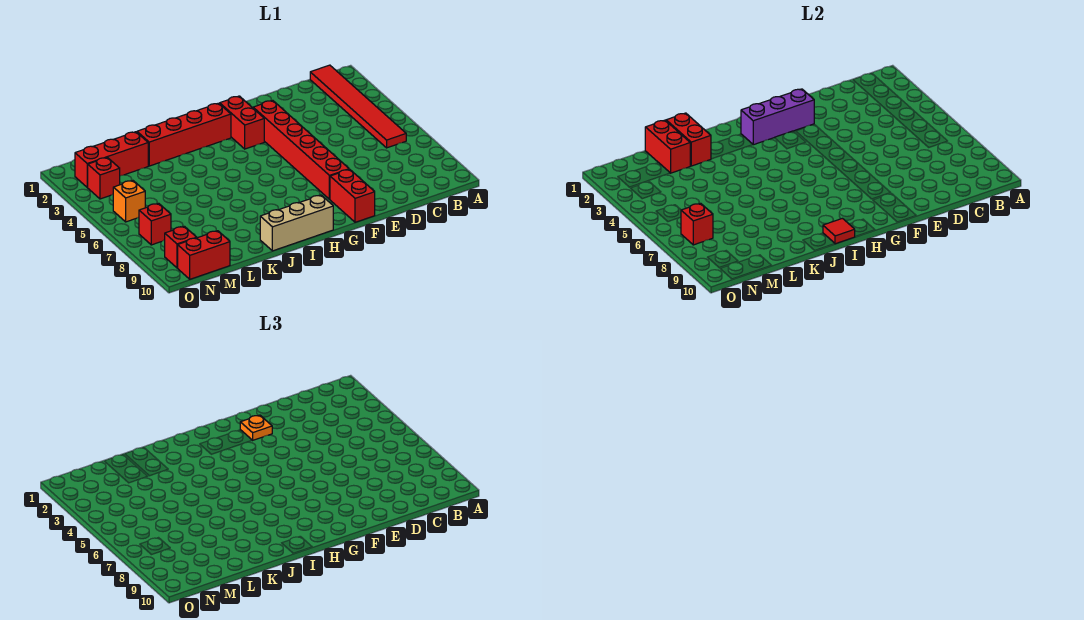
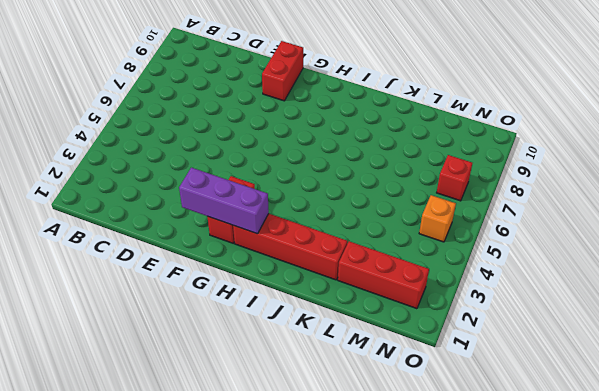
none -> red 1x6 tile [310,65,406,148]
none -> red 1x6 brick [253,100,349,199]
none -> tan 1x3 brick [260,195,333,251]

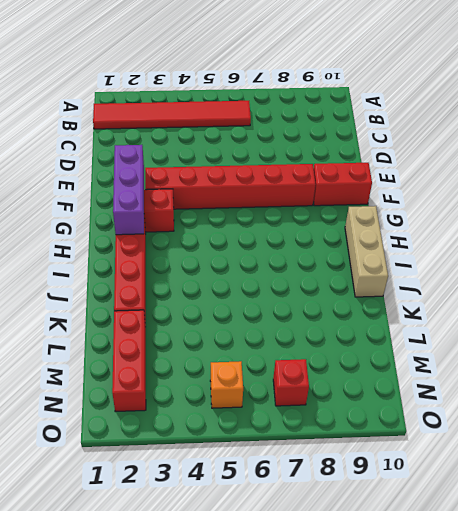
none -> red 1x2 brick [178,231,230,279]
none -> red 1x1 brick [87,157,120,199]
none -> red 1x1 brick [165,226,197,268]

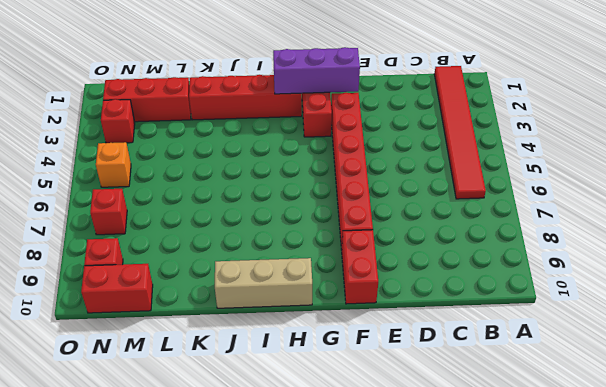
none -> red 1x1 tile [823,218,855,244]
none -> red 1x2 brick [666,113,711,166]
none -> red 1x2 brick [645,120,690,173]

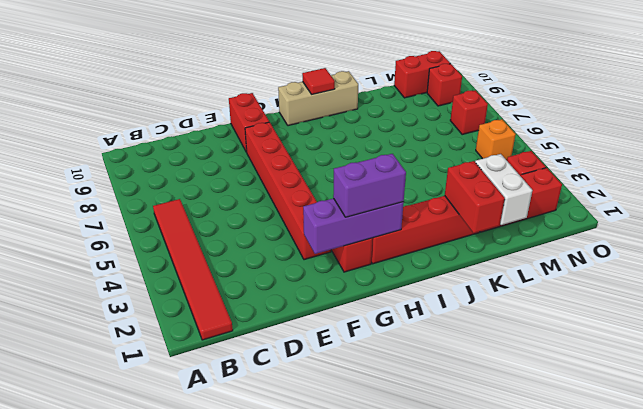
purple 1x2 brick [333,154,406,217] -> none
white 1x2 brick [475,154,533,225] -> red 1x2 brick [645,120,690,173]
none -> red 1x1 brick [681,203,713,245]
none -> orange 1x1 plate [240,415,272,440]

